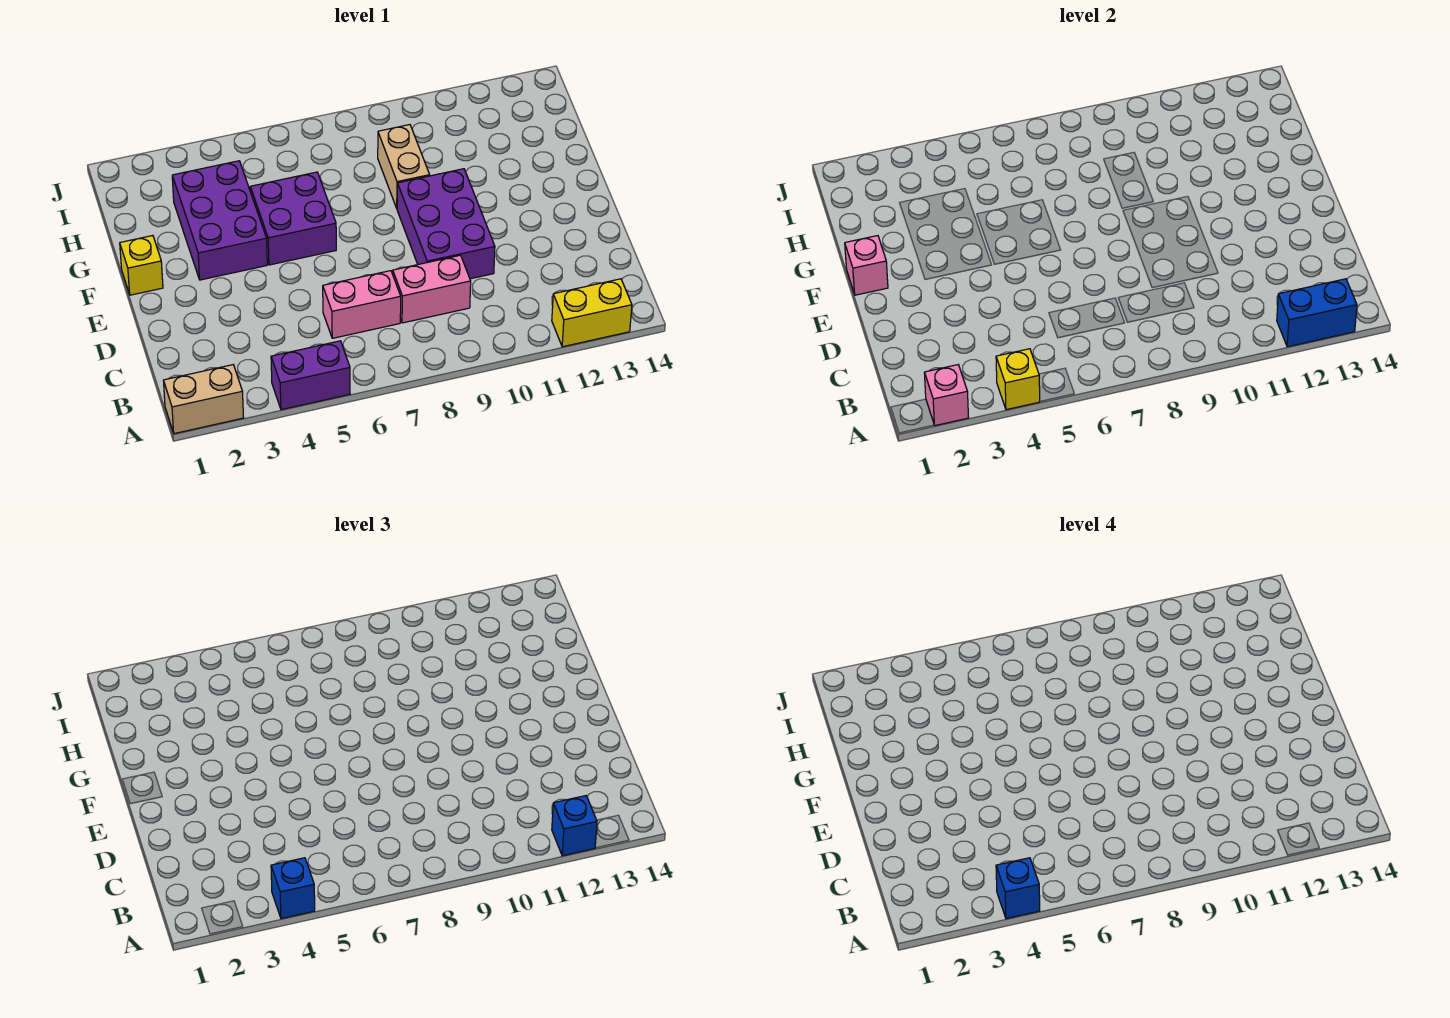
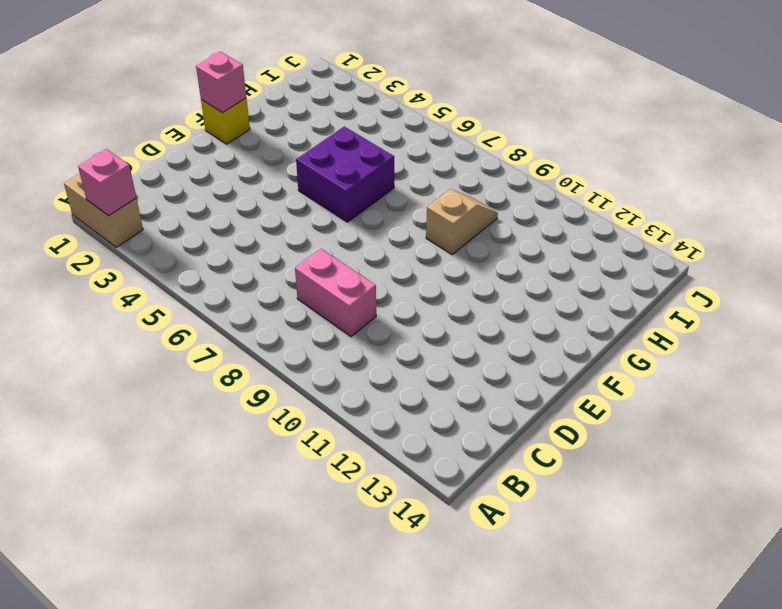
tan 1x2 slope [426,189,498,255] -> tan 1x2 brick [378,125,430,208]
none -> purple 1x2 brick [271,341,350,410]
none -> yellow 1x2 brick [552,279,632,347]
none -> pink 1x2 brick [323,271,401,338]

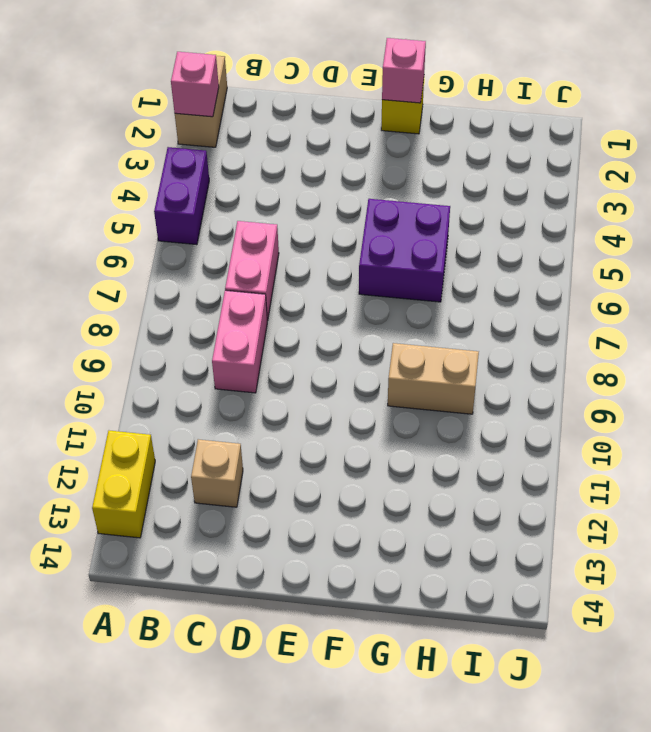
tan 1x1 brick [191,439,243,507] -> none
none -> purple 2x3 brick [397,169,495,279]
none -> purple 2x3 brick [172,161,267,280]
none -> yellow 1x1 brick [996,349,1040,410]

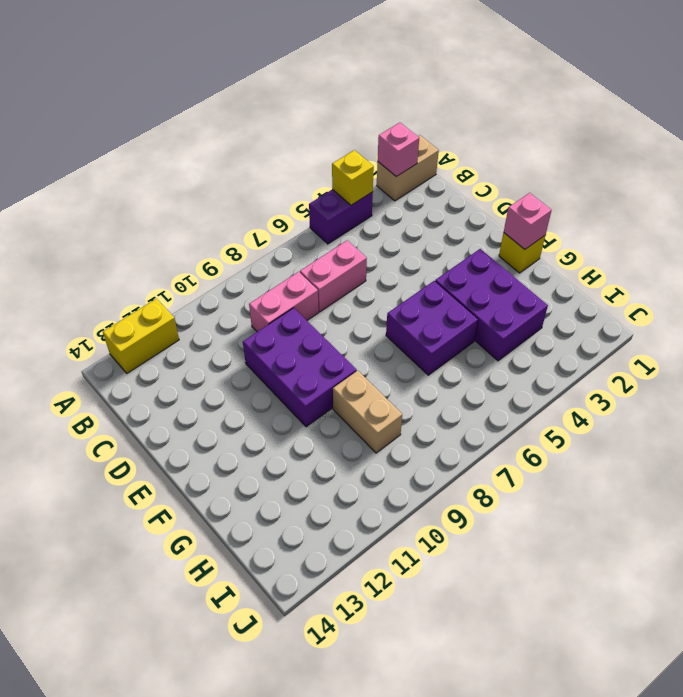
none -> blue 1x2 brick [1277,279,1357,347]
none -> blue 1x1 brick [271,858,315,919]
none -> blue 1x1 brick [552,796,597,856]

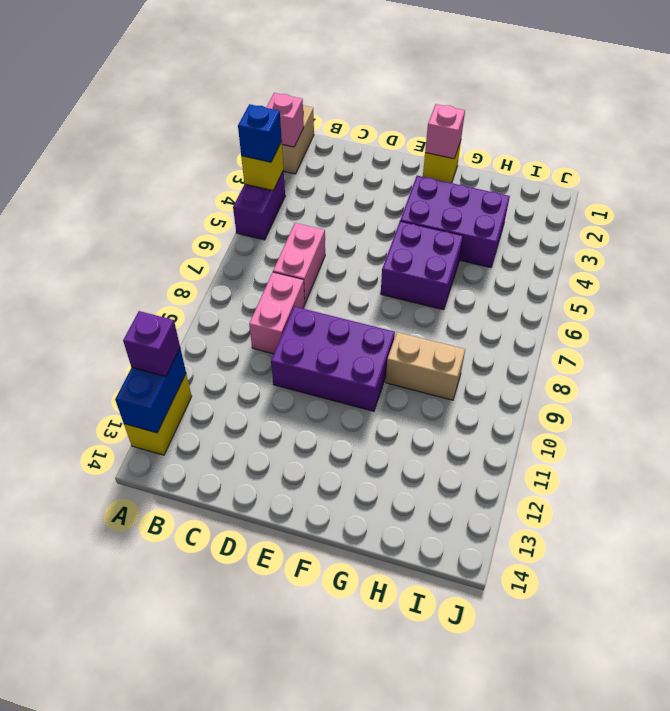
purple 1x1 brick [123,311,180,376] -> blue 1x1 brick [552,796,597,856]
none -> blue 1x1 brick [996,858,1040,919]

